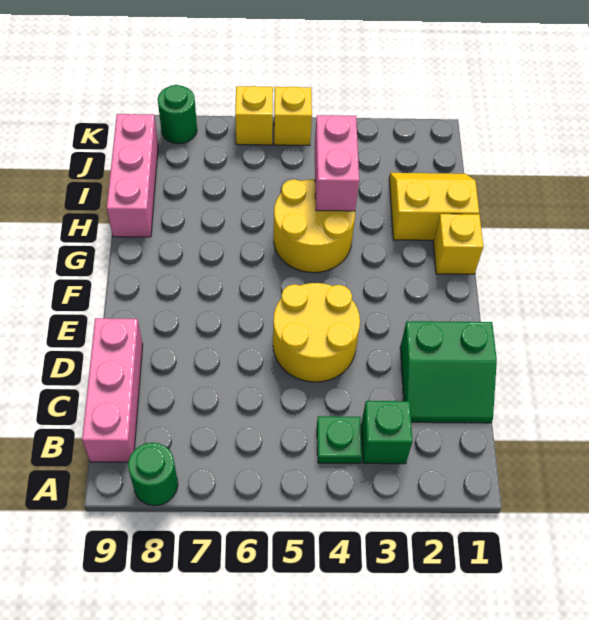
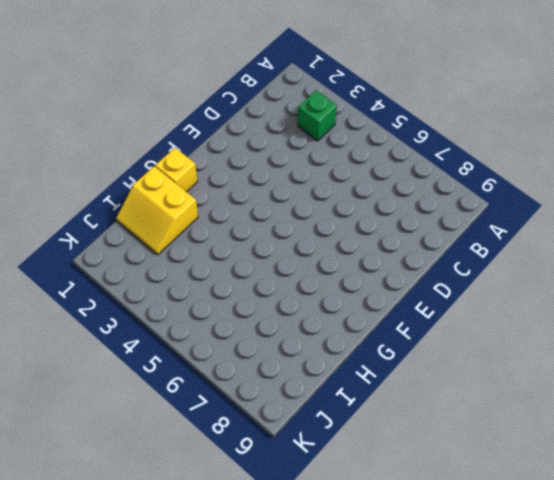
none -> green 1x1 round brick [128,443,178,506]
none -> green 1x1 plate [317,416,362,463]
none -> pink 1x3 brick [82,318,143,462]

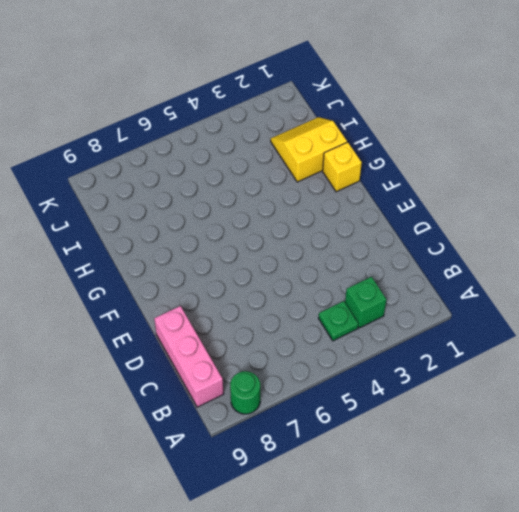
none -> green 2x2 slope [400,321,497,423]
none -> yellow 2x2 round brick [273,283,360,382]
none -> yellow 2x2 round brick [274,179,355,273]

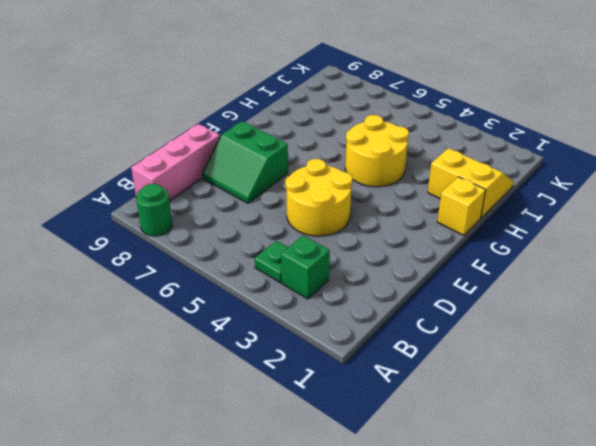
green 2x2 slope [202,121,288,203] -> green 2x2 slope moved to [400,321,497,423]
none -> pink 1x3 brick [107,114,158,237]
none -> yellow 1x1 brick [274,87,312,145]
none -> yellow 1x1 brick [235,86,273,145]

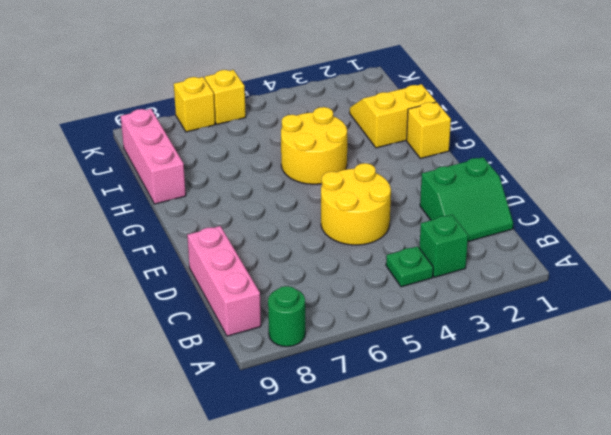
yellow 1x1 brick [174,77,215,132] -> yellow 1x1 brick moved to [274,87,312,145]
none -> green 1x1 round brick [158,85,197,144]
none -> pink 1x2 brick [314,115,359,211]

